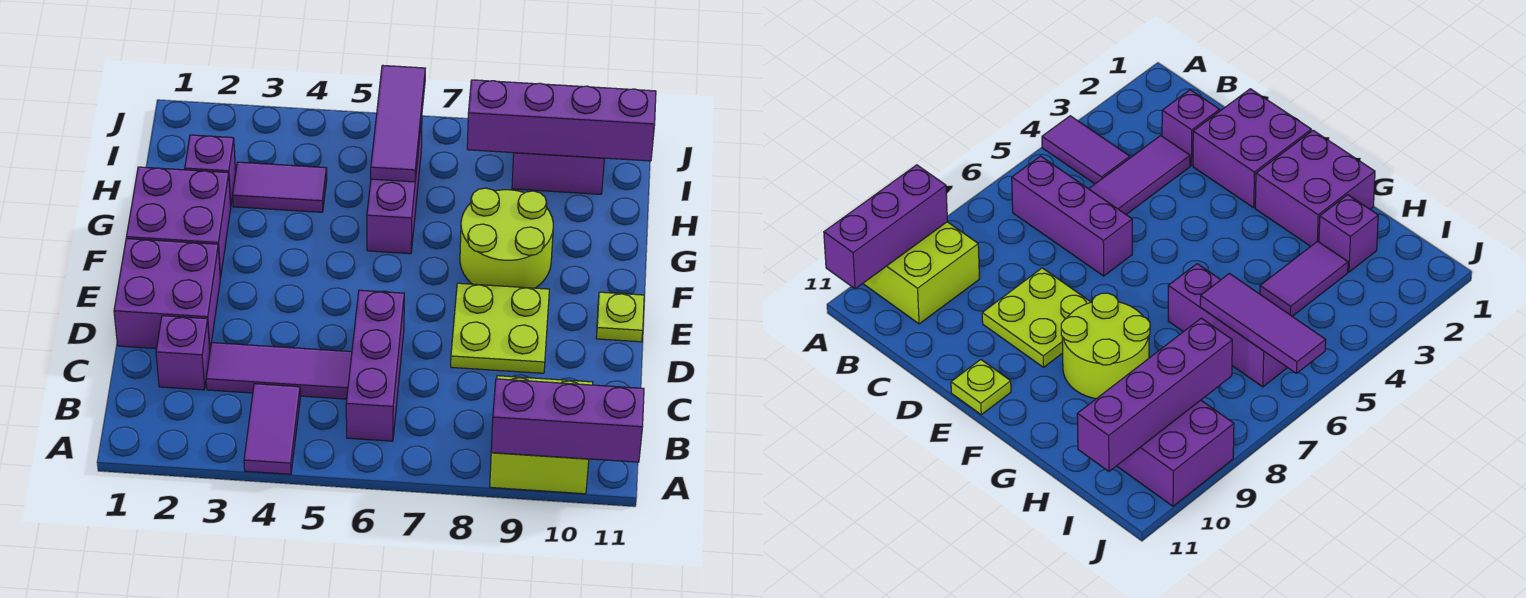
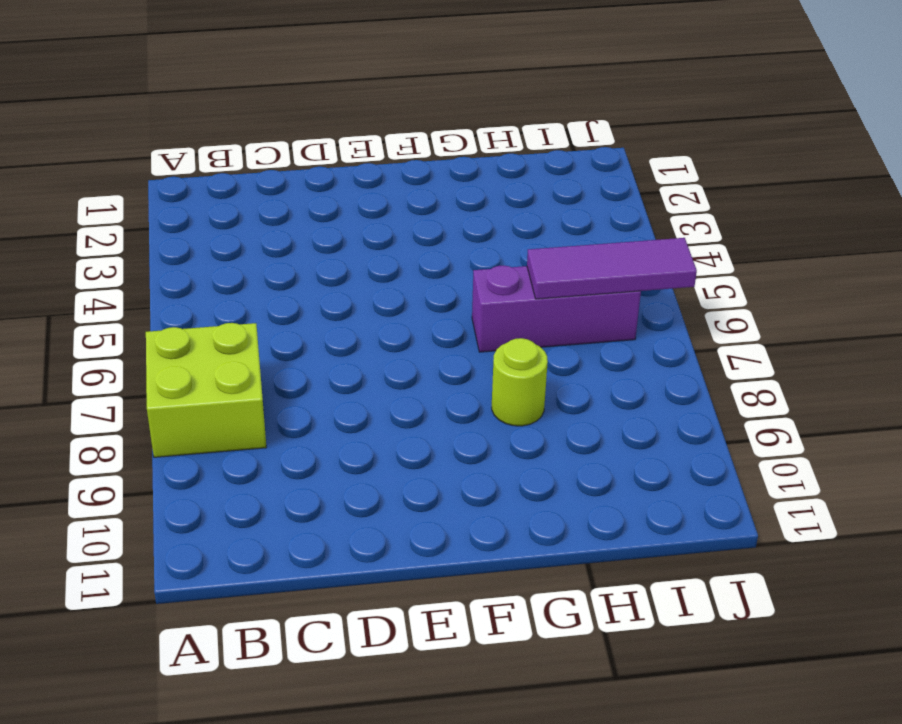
lime 2x2 brick [146,323,266,457] -> lime 2x2 brick moved to [490,376,593,494]
lime 1x1 round brick [492,338,548,426] -> lime 2x2 round brick [460,188,553,288]
none -> purple 1x2 tile [244,384,300,474]
none -> purple 1x3 brick [346,290,404,441]
none -> purple 1x1 brick [156,316,210,390]

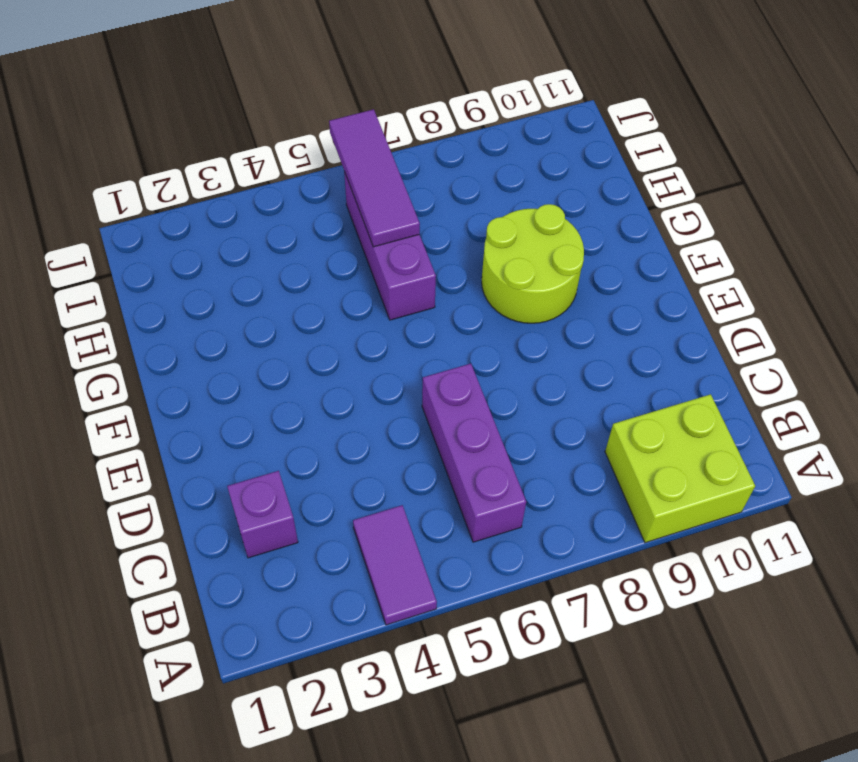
none -> purple 1x3 tile [206,343,352,399]
none -> purple 2x2 brick [114,238,220,349]
none -> lime 2x2 plate [451,283,549,373]

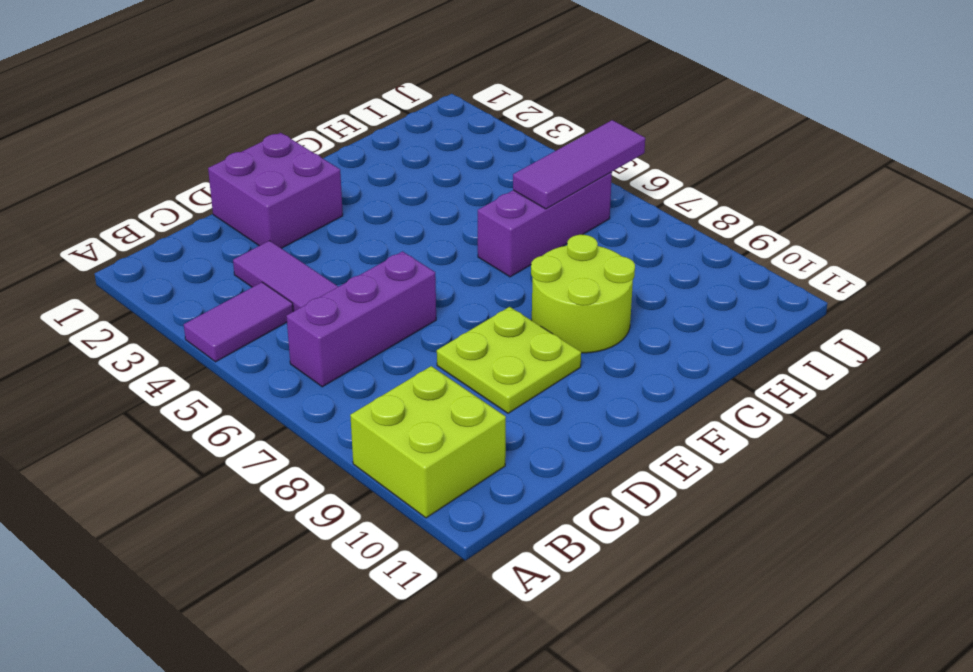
none -> purple 1x1 brick [156,316,210,390]
none -> lime 1x1 plate [596,292,644,342]
none -> purple 2x2 brick [127,167,231,278]

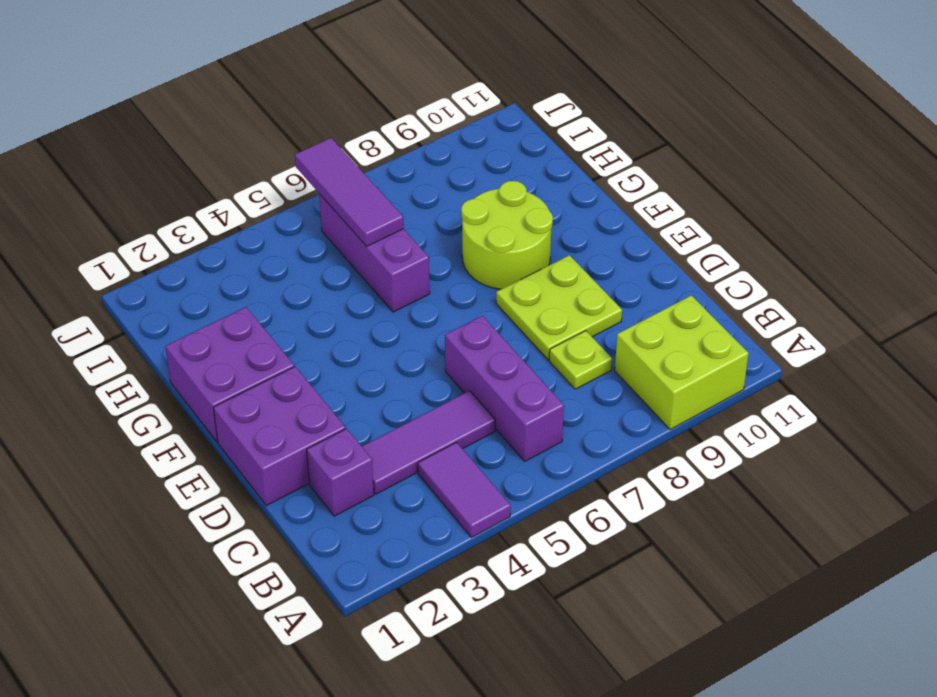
lime 1x1 plate [549,331,612,389] -> lime 1x1 plate moved to [596,292,644,342]
none -> purple 1x1 brick [185,135,236,205]
none -> purple 1x2 tile [233,162,327,212]
none -> purple 2x2 brick [512,153,604,194]

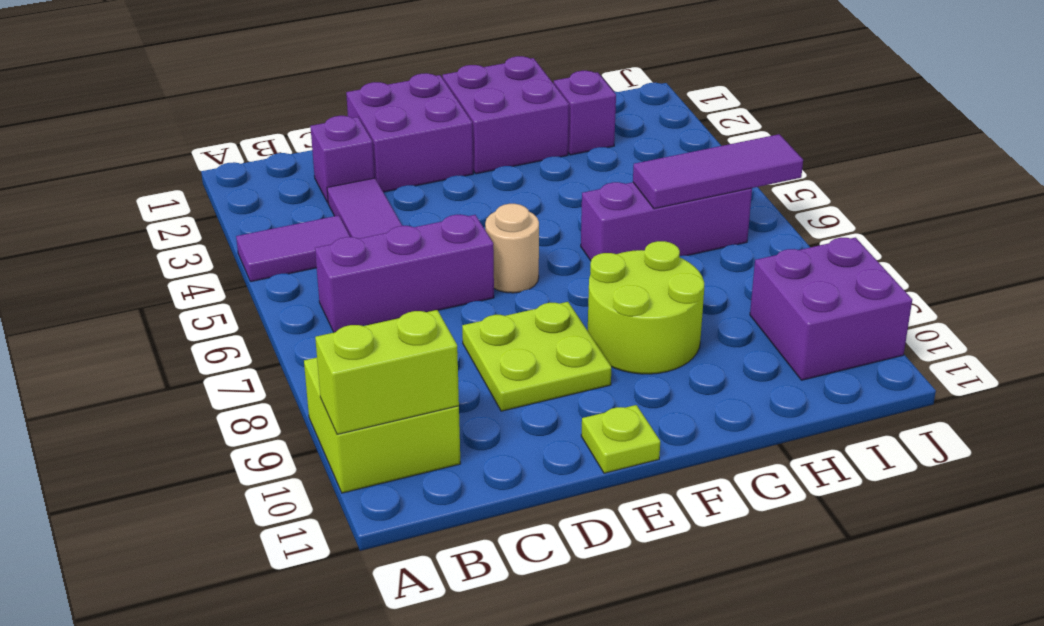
lime 1x2 brick [315,310,459,434] -> purple 1x3 brick [491,379,644,462]
tan 1x1 round brick [485,204,539,293] -> none
none -> purple 1x2 tile [233,162,327,212]
none -> purple 1x4 brick [467,80,656,161]

